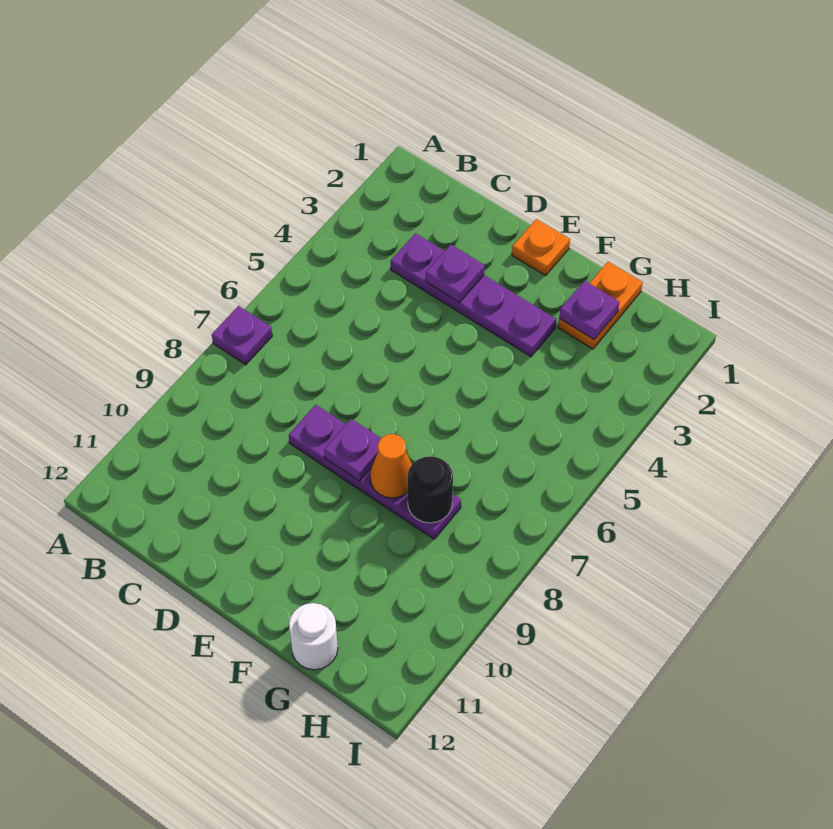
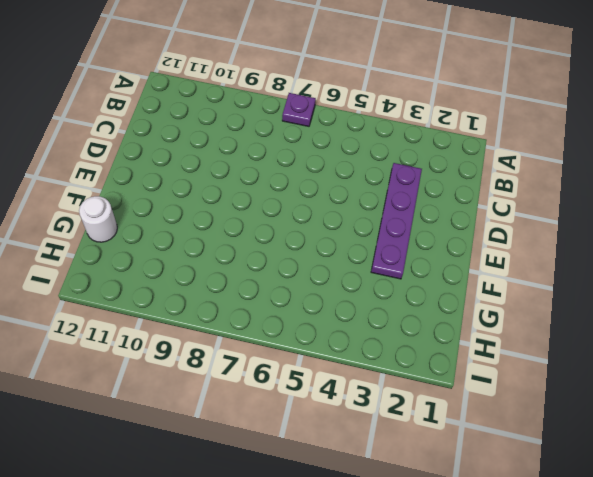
none -> purple 1x4 plate [289,405,461,539]
none -> orange 1x1 plate [512,219,570,276]

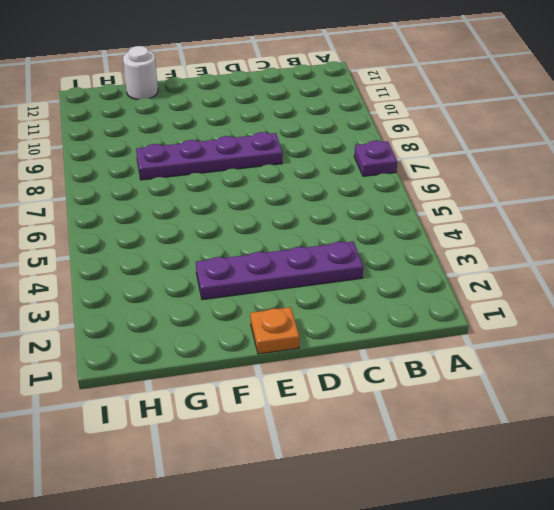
none -> orange 1x2 plate [558,262,643,349]
none -> purple 1x1 plate [426,245,485,302]

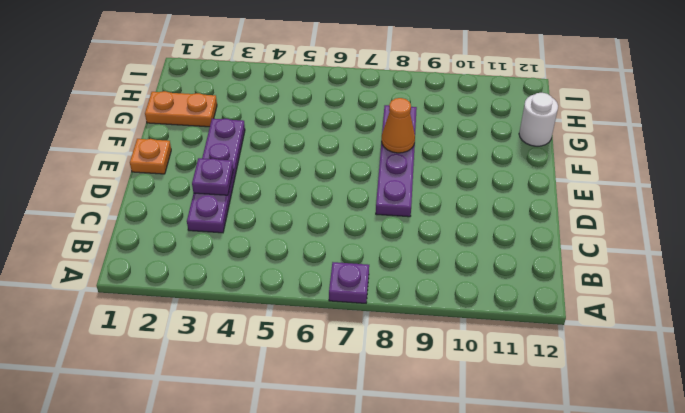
none -> purple 1x1 plate [324,419,381,481]
none -> purple 1x1 plate [559,281,619,339]

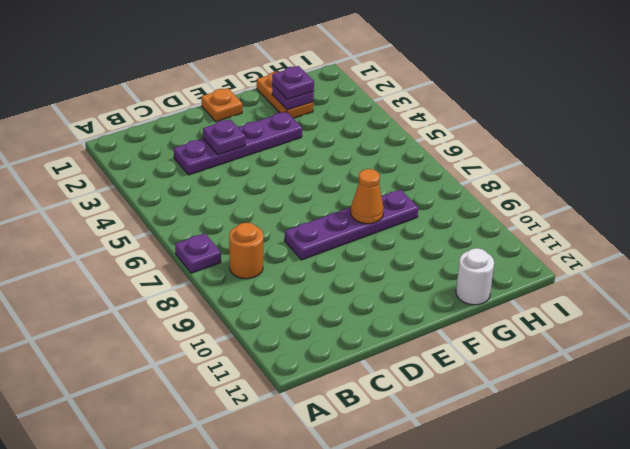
orange 1x1 round brick [229,223,264,279] -> none
purple 1x1 plate [272,66,314,100] -> purple 1x1 plate moved to [324,419,381,481]
none -> black 1x1 round brick [407,456,453,523]

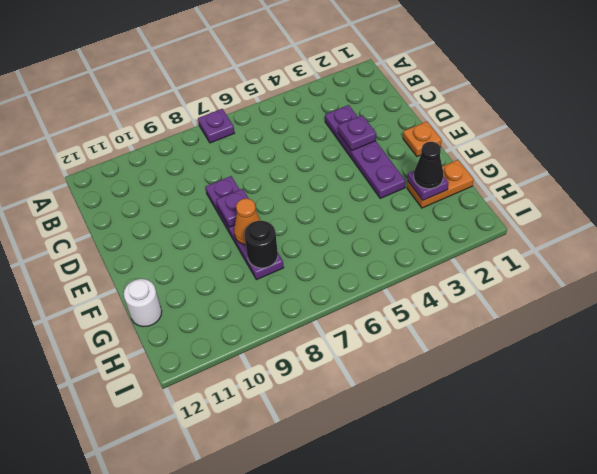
black 1x1 cone [414,142,444,189] -> none

